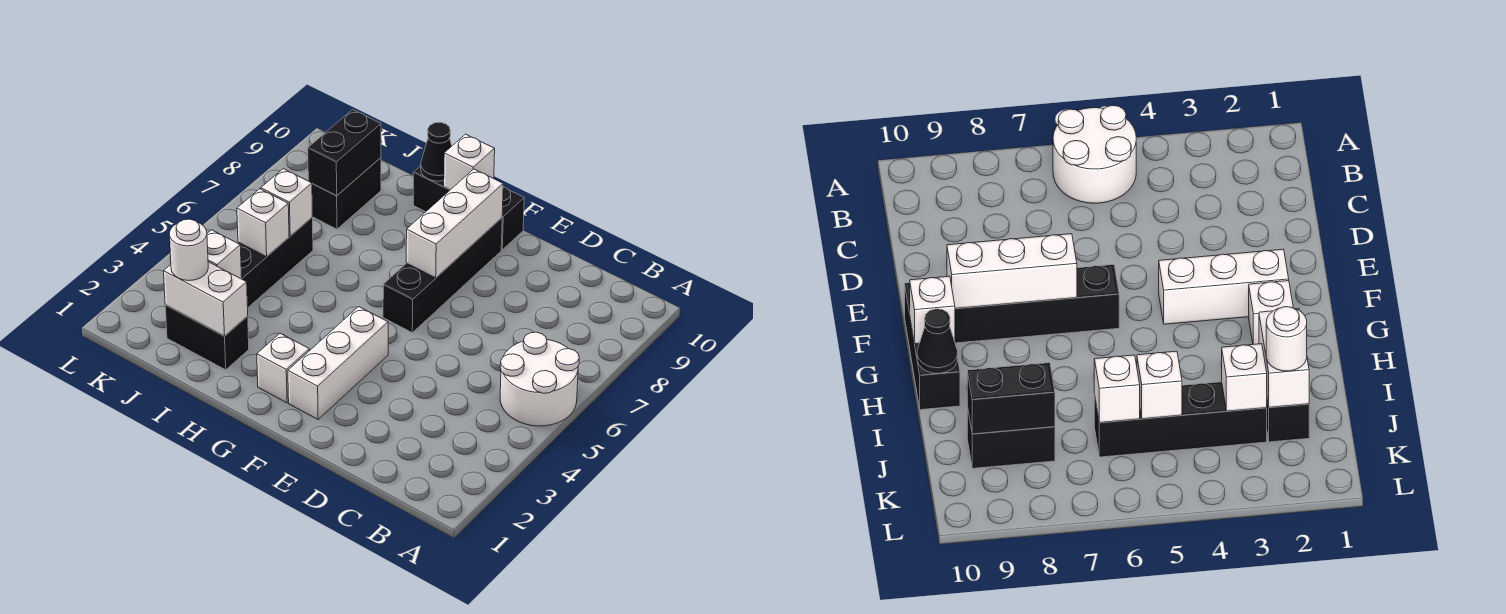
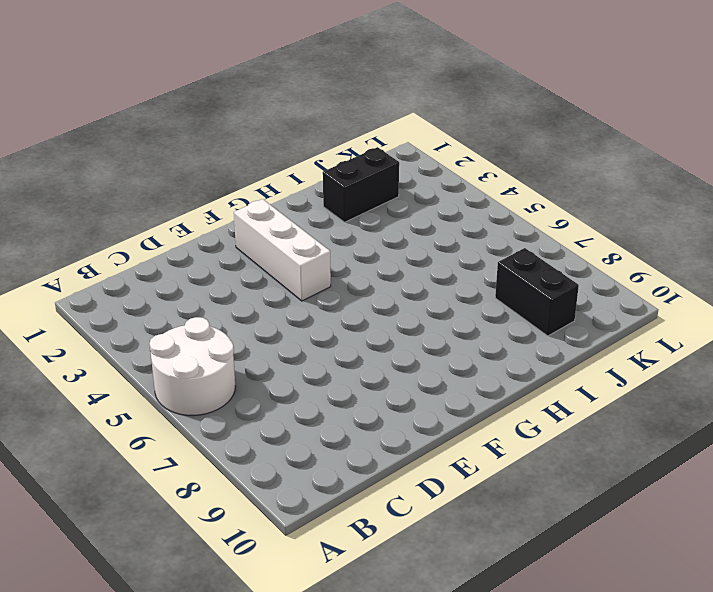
none -> black 1x4 brick [383,218,502,333]
none -> black 1x3 brick [413,166,524,250]
none -> white 1x1 brick [257,333,310,403]

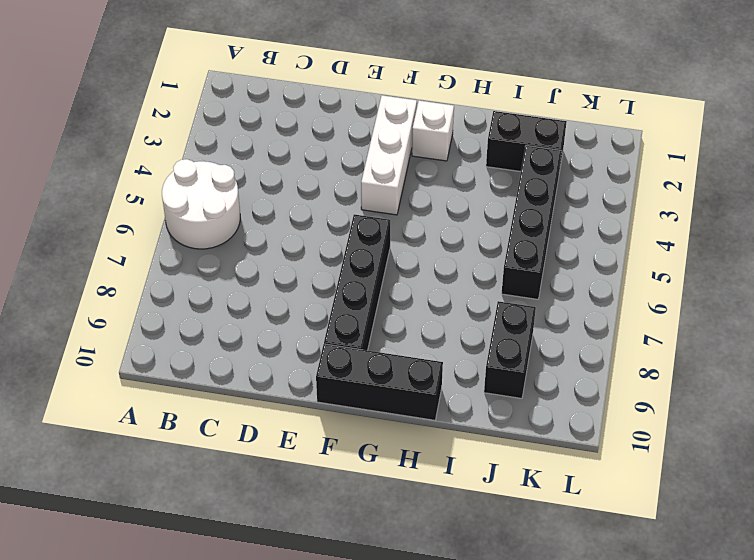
none -> white 1x3 brick [406,169,503,278]
none -> white 1x1 brick [444,134,495,190]
none -> black 1x1 cone [421,122,452,181]

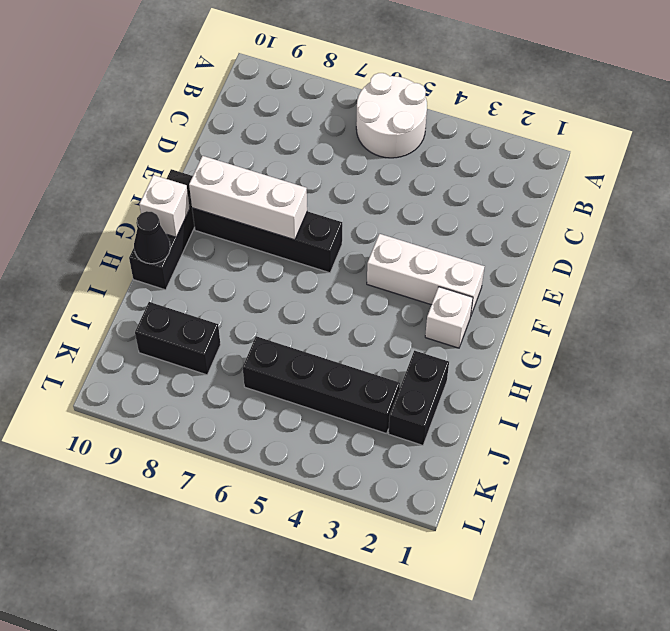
none -> white 1x2 brick [164,262,248,336]
none -> white 1x1 brick [207,230,242,279]
none -> white 1x1 brick [237,189,289,257]

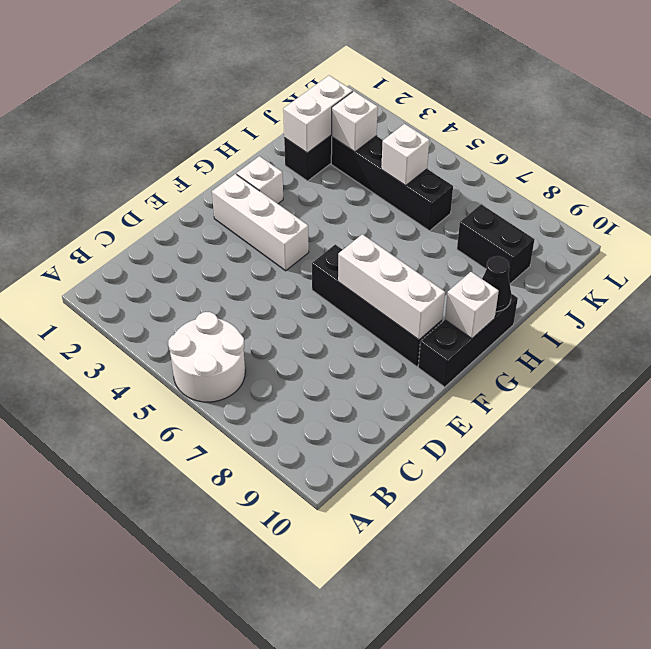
none -> white 1x1 brick [261,169,313,236]
none -> black 1x2 brick [308,110,381,196]
none -> white 1x1 round brick [169,219,208,281]

